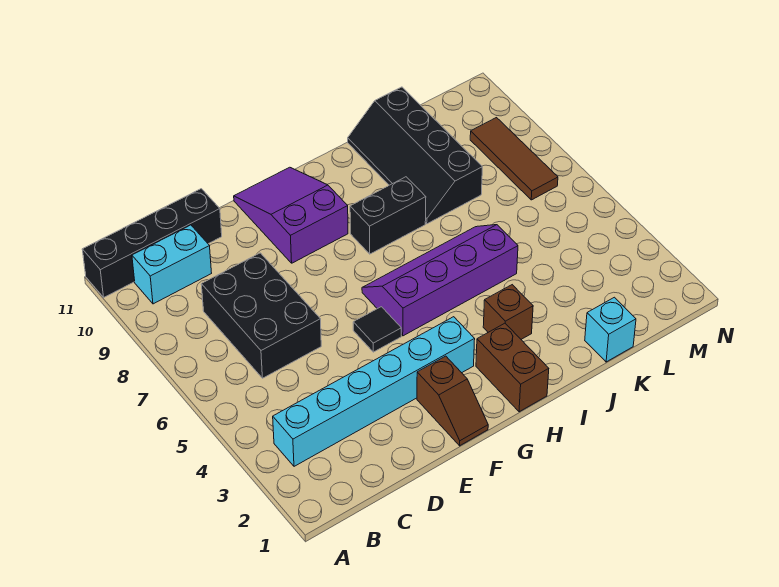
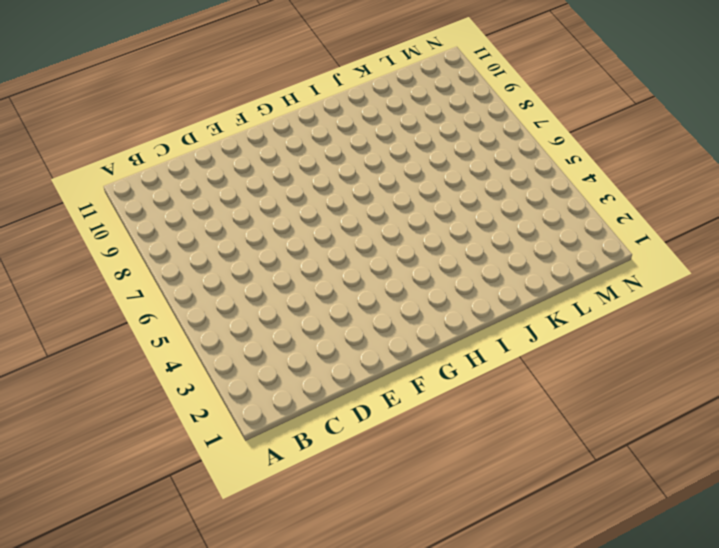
none -> black 1x4 brick [82,189,222,297]
none -> cyan 1x6 brick [273,317,475,466]
none -> cyan 1x2 brick [132,225,211,304]

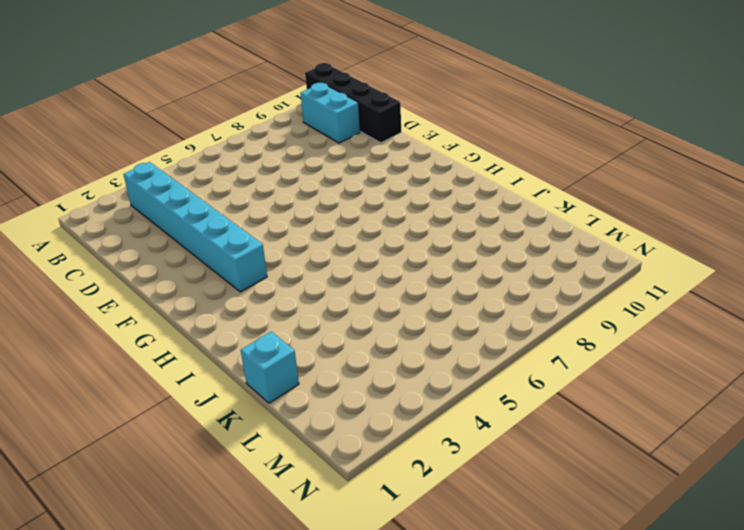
none -> black 2x3 brick [201,253,321,378]
none -> brown 1x2 slope [417,356,488,446]
none -> black 1x1 tile [353,307,401,352]

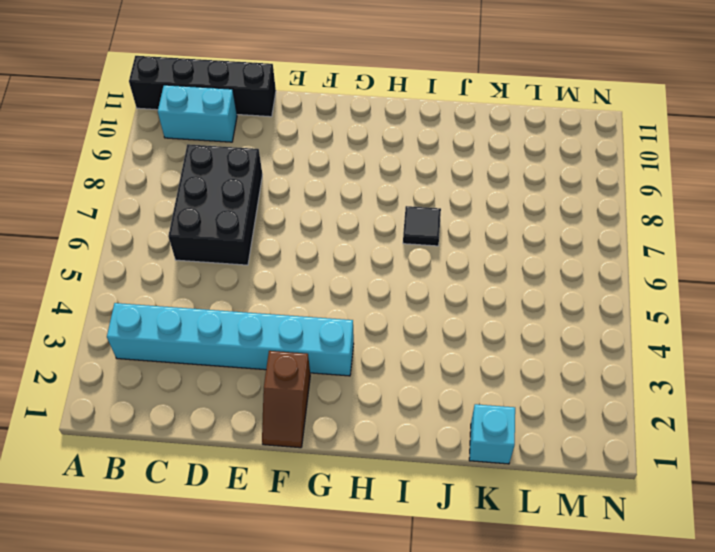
black 1x1 tile [403,206,441,246] -> black 1x1 tile moved to [353,307,401,352]
none -> purple 2x3 slope [234,167,348,263]
none -> purple 2x4 slope [362,225,518,336]
none -> brown 1x2 brick [476,323,549,412]

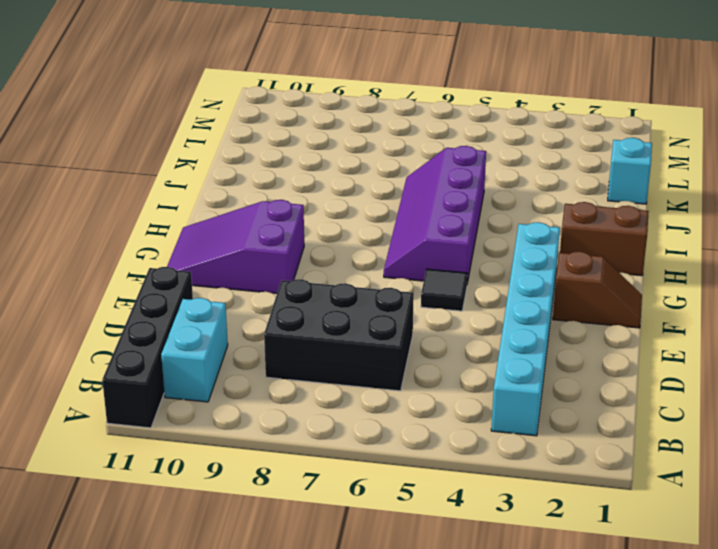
none -> black 1x2 brick [350,177,426,254]
none -> brown 1x1 brick [483,285,533,339]
none -> black 2x4 slope [348,87,482,224]

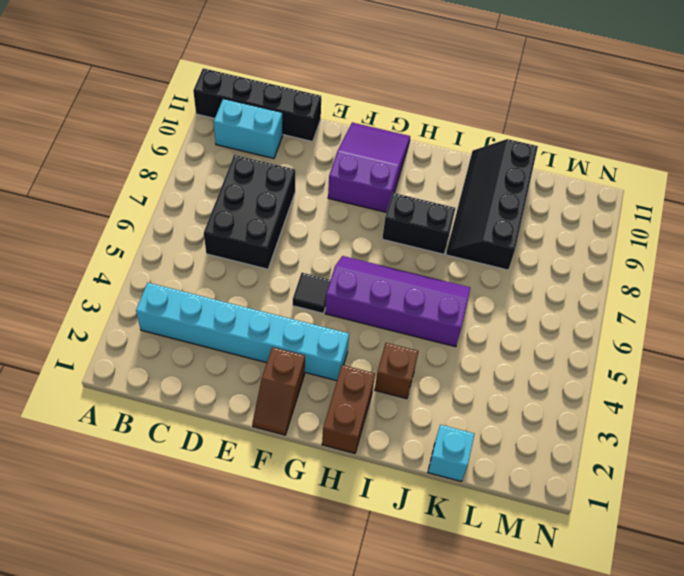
none -> brown 1x3 tile [470,118,558,200]

